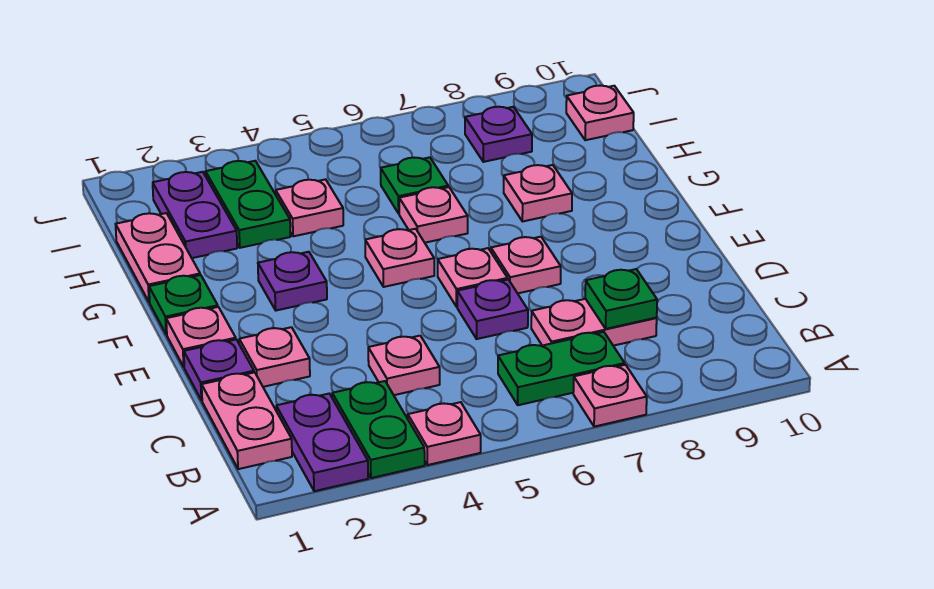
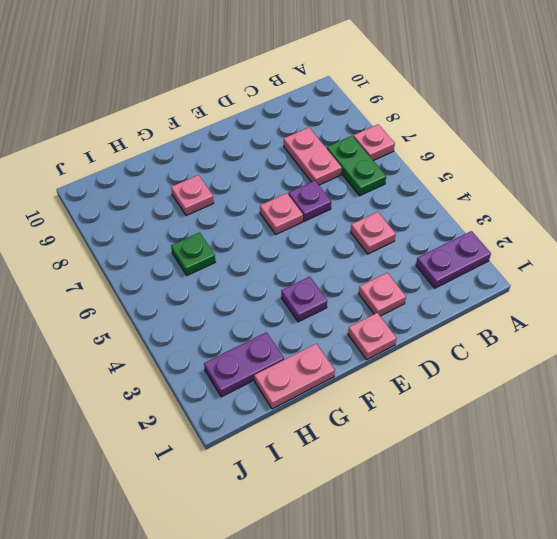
none -> green 1x2 plate [332,381,425,478]
none -> pink 1x1 plate [408,402,481,465]
none -> pink 1x2 plate [202,372,292,469]

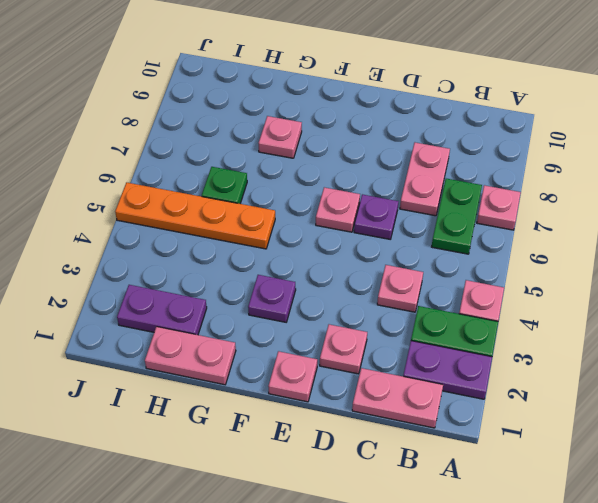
orange 1x4 plate [115,182,275,249] -> none
none -> purple 1x1 plate [184,339,254,400]
none -> pink 1x1 plate [491,237,561,293]
none -> green 1x1 plate [149,275,218,334]

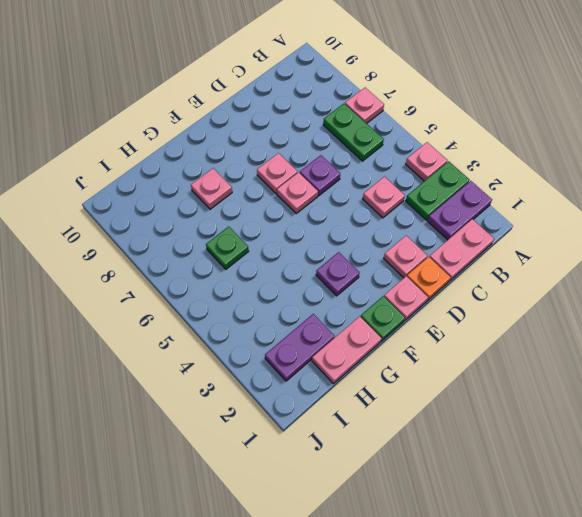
orange 1x1 plate [407,257,451,301] -> purple 1x1 plate [184,339,254,400]
none -> pink 1x2 plate [531,299,657,346]
none -> pink 1x1 plate [365,229,434,287]
none -> pink 1x1 plate [399,187,468,243]

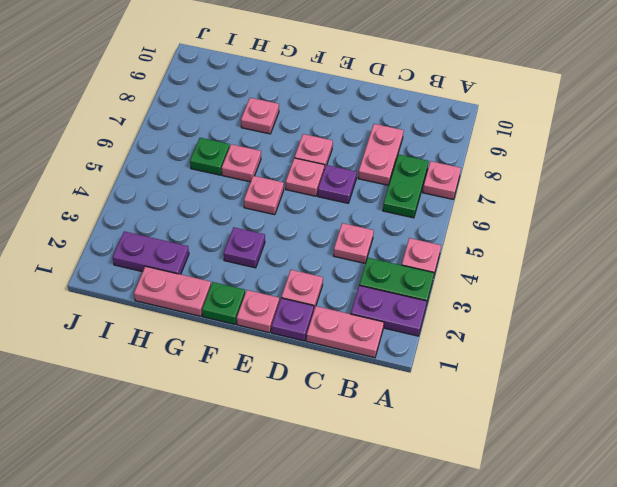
none -> green 1x2 plate [206,161,291,248]
none -> pink 1x1 plate [276,179,343,236]
none -> purple 1x1 plate [465,107,532,162]

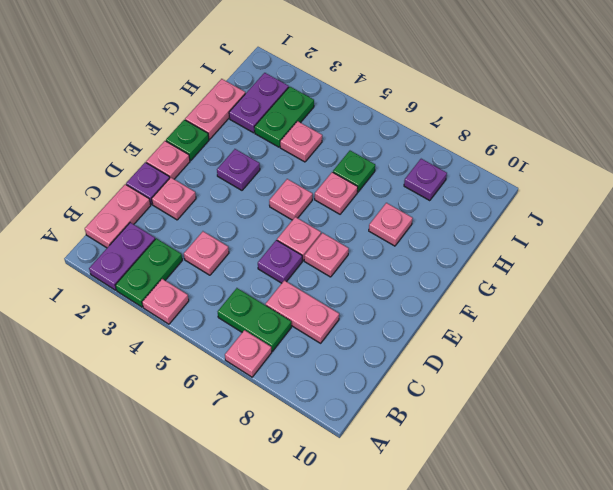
none -> pink 1x1 plate [566,86,634,140]
none -> green 1x1 plate [585,269,657,329]

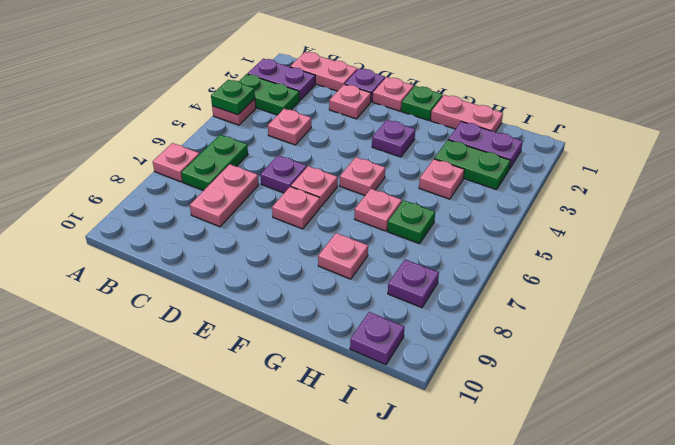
green 1x1 plate [211,80,255,115] -> green 1x1 plate moved to [585,269,657,329]
purple 1x1 plate [350,312,405,365] -> pink 1x1 plate [566,86,634,140]

